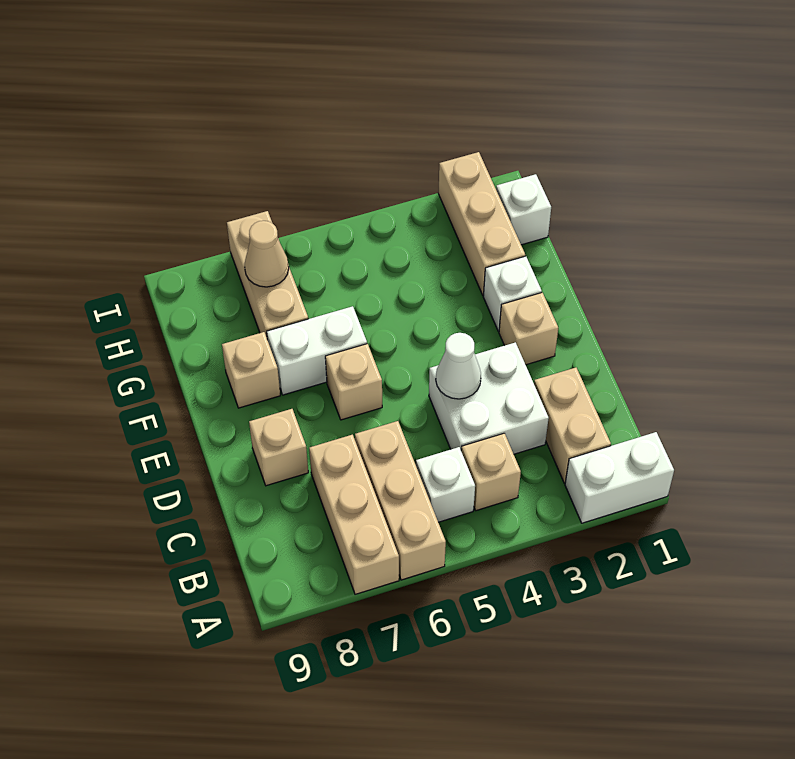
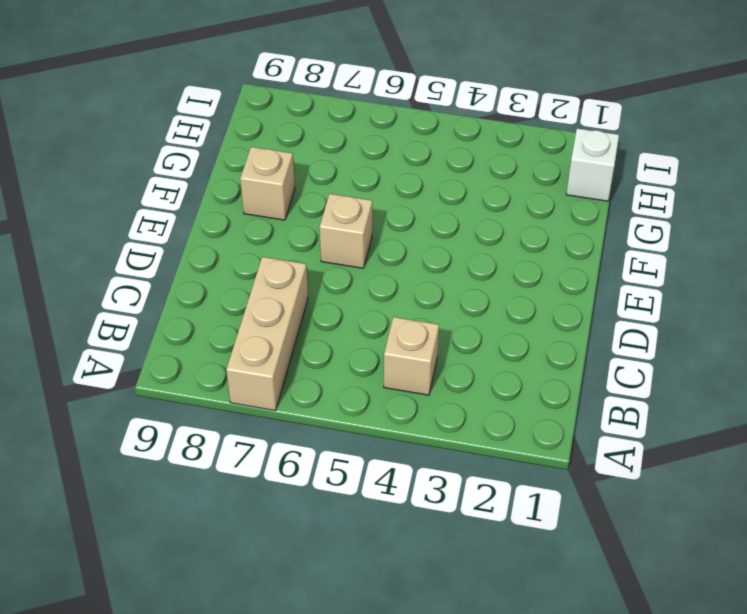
none -> white 1x2 brick [565,432,674,523]
none -> tan 1x3 brick [355,421,446,580]
none -> tan 1x2 brick [534,368,611,483]

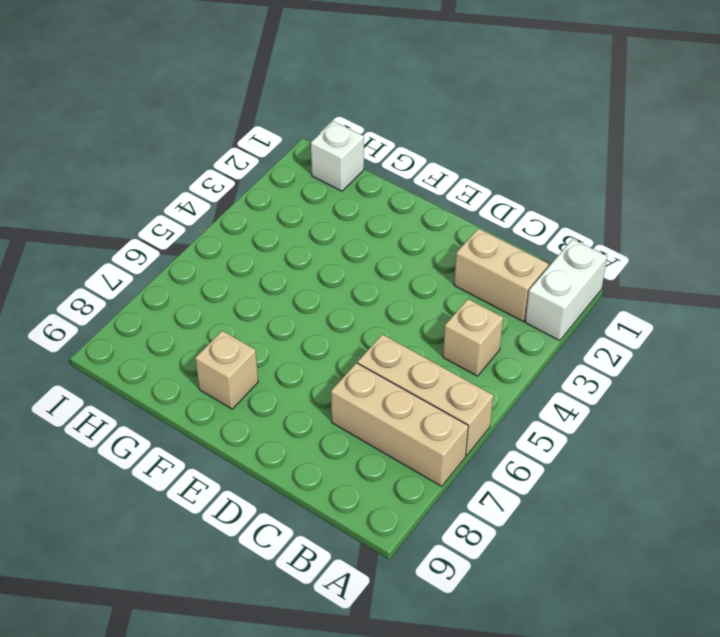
none -> white 1x1 brick [416,447,475,522]
none -> white 2x2 brick [429,342,549,454]
none -> tan 1x1 brick [249,409,308,486]

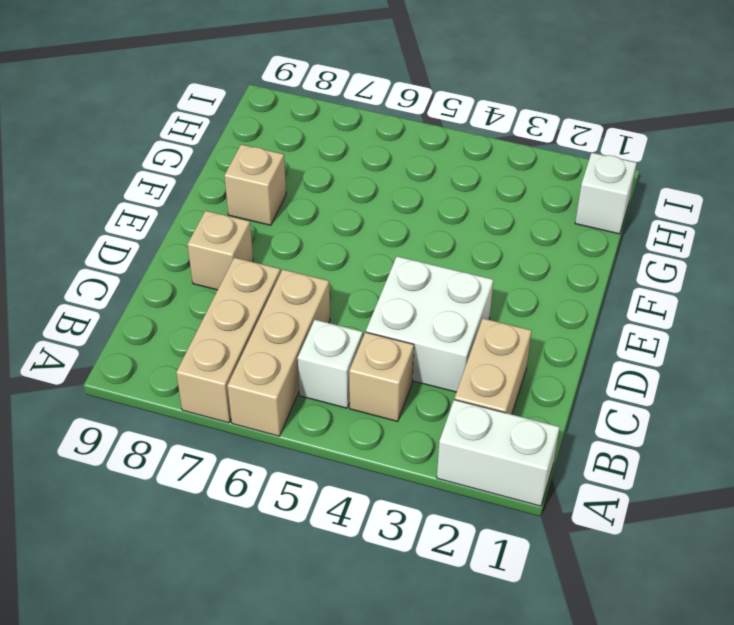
none -> tan 1x1 brick [499,293,558,365]
none -> tan 1x1 brick [325,344,382,420]
none -> white 1x1 brick [483,256,542,331]

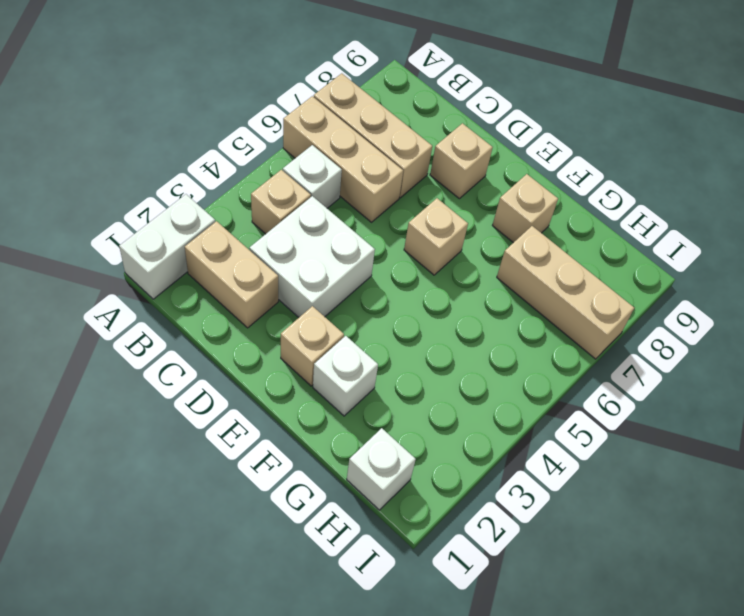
none -> white 1x2 brick [267,306,367,395]
none -> tan 1x3 brick [438,152,525,295]
none -> white 1x1 cone [436,333,481,399]

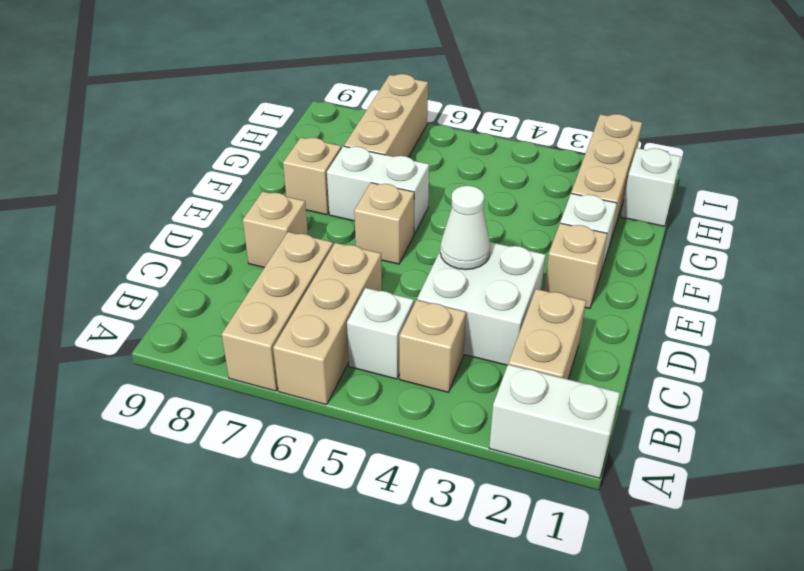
none -> tan 1x1 cone [245,221,289,287]

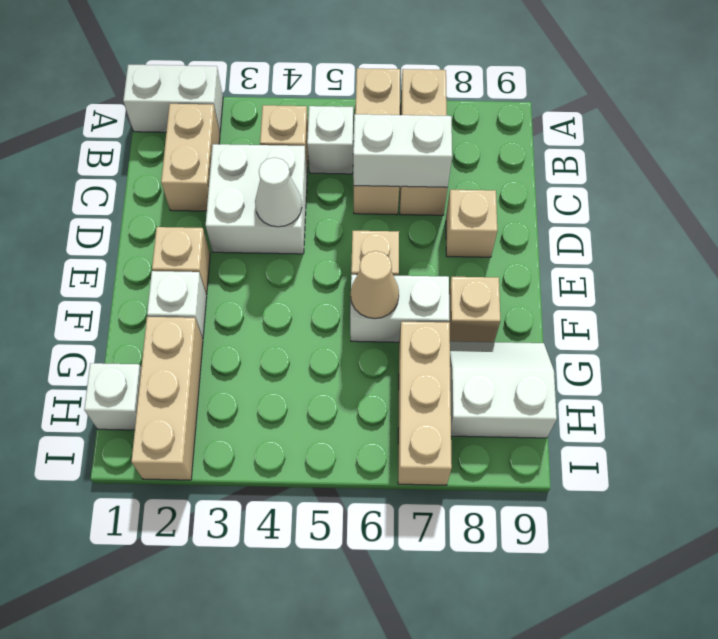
white 1x2 brick [353,114,452,187] -> none
tan 1x1 cone [351,251,399,319] -> tan 1x1 cone moved to [245,221,289,287]
white 2x2 slope [450,341,557,438] -> none

